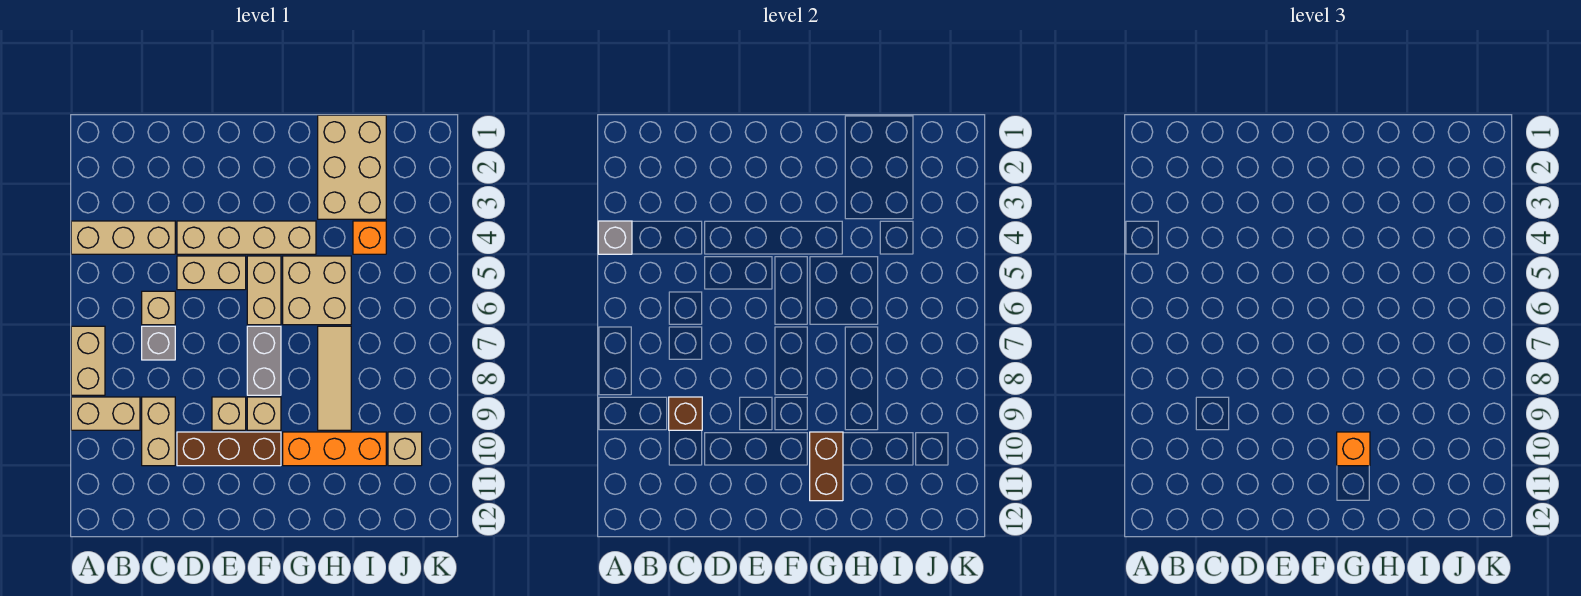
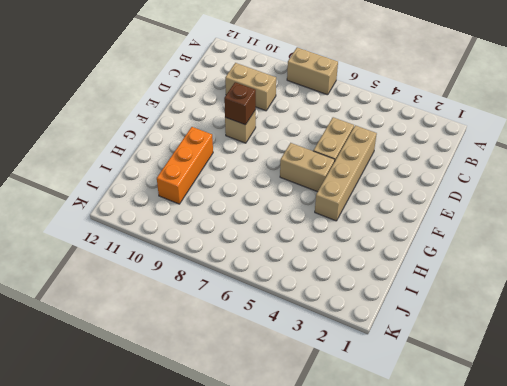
brown 1x1 brick [224,82,256,125] -> brown 1x1 brick moved to [669,397,702,430]
none -> tan 1x3 brick [71,221,175,254]
none -> tan 1x2 brick [71,397,140,430]
none -> tan 1x1 brick [142,291,175,325]

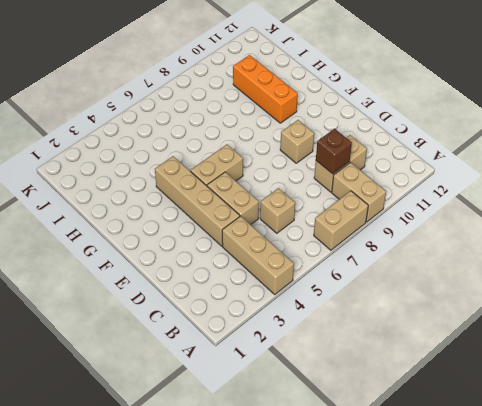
none -> grey 1x1 brick [142,326,175,360]
none -> brown 1x3 brick [177,432,281,466]
none -> grey 1x2 brick [247,326,281,395]

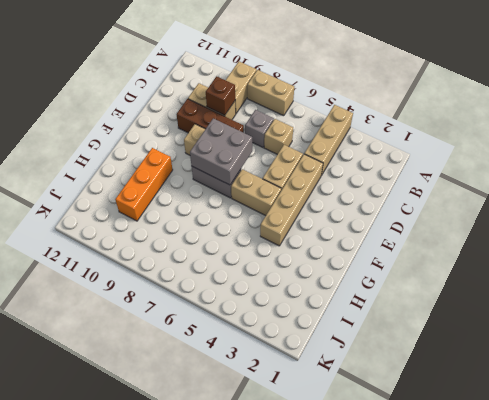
brown 1x3 brick [177,99,244,133] -> brown 1x3 brick turned to [177,432,281,466]
grey 2x2 brick [190,118,252,185] -> none
none -> tan 1x1 brick [247,397,281,430]
none -> tan 2x2 brick [283,256,351,325]
none -> tan 2x3 brick [318,115,386,219]

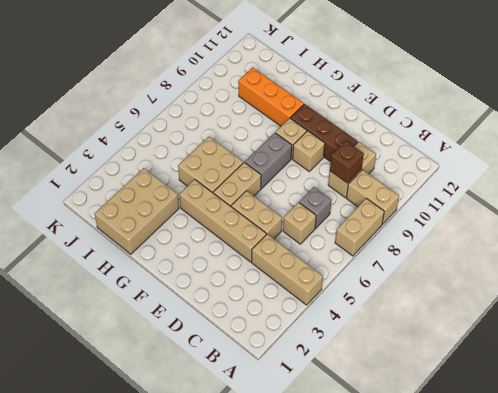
none -> tan 1x3 tile [318,326,351,430]
none -> orange 1x1 brick [353,221,386,254]
none -> tan 1x1 brick [388,432,422,466]

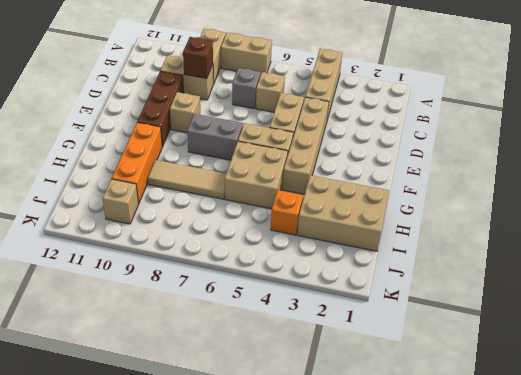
none -> tan 1x1 brick [247,397,281,430]
none -> grey 1x1 brick [598,221,632,254]
none -> brown 1x2 brick [810,432,843,501]

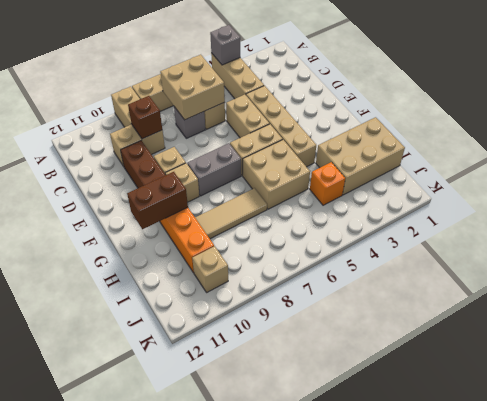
tan 2x2 brick [160,55,225,120] -> none
none -> orange 1x1 brick [1337,432,1370,466]

